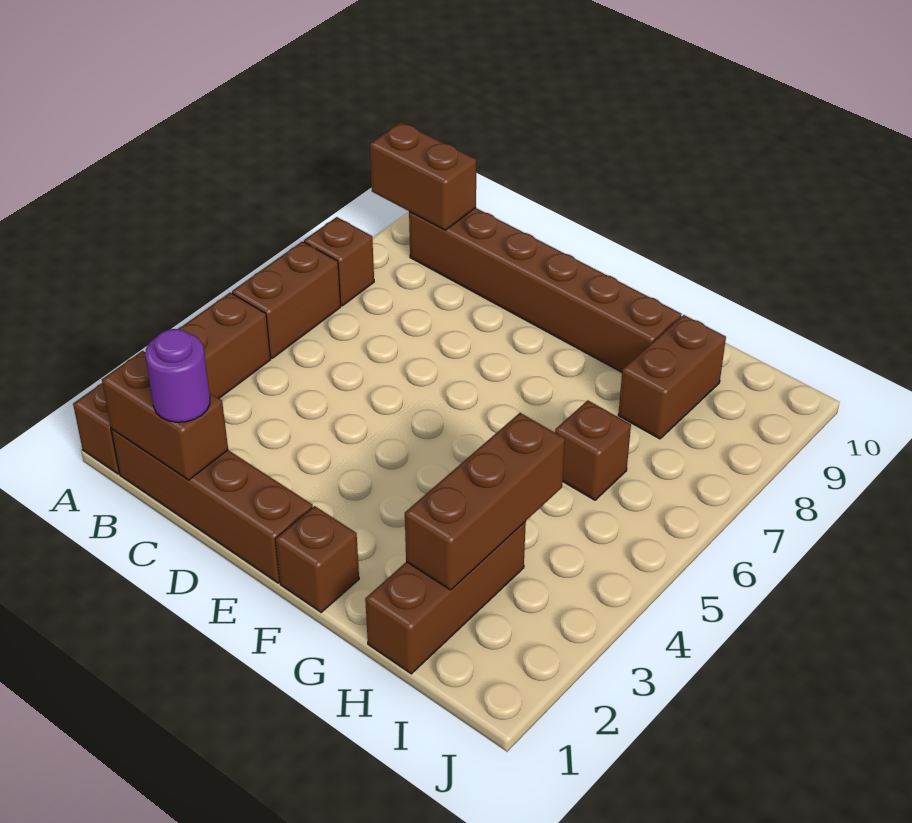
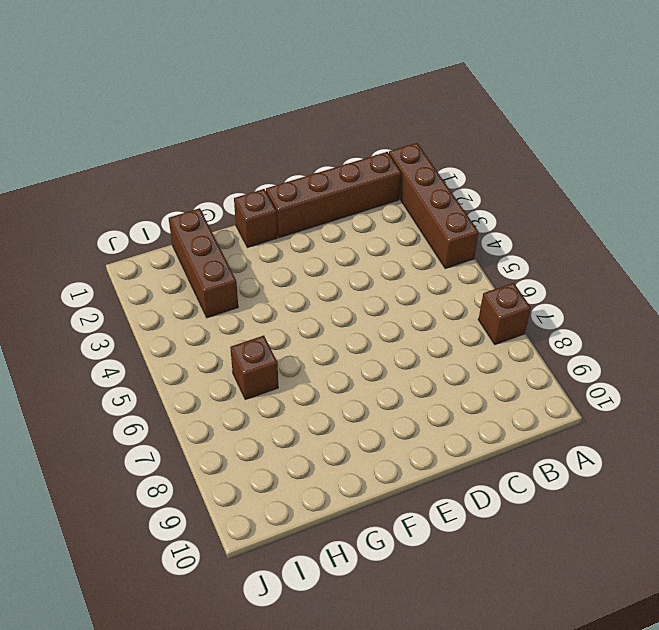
none -> brown 1x2 brick [232,241,341,358]
none -> brown 1x6 brick [409,208,682,372]
none -> brown 1x2 brick [618,315,726,439]

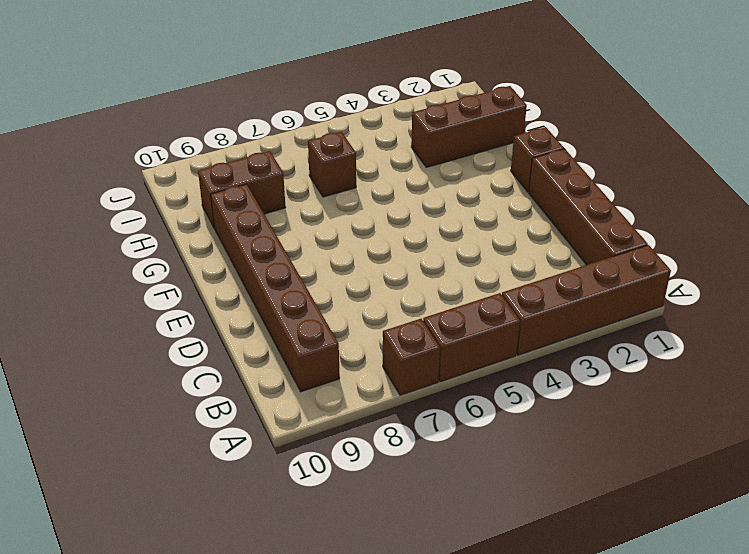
none -> brown 1x2 brick [370,122,476,230]
none -> brown 1x2 brick [102,351,228,480]
none -> brown 1x3 brick [405,413,565,590]

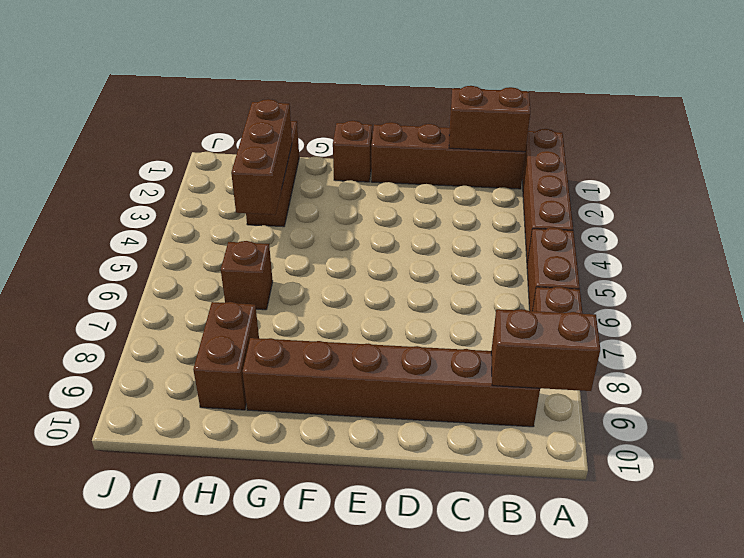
none -> purple 1x1 round brick [145,329,210,422]

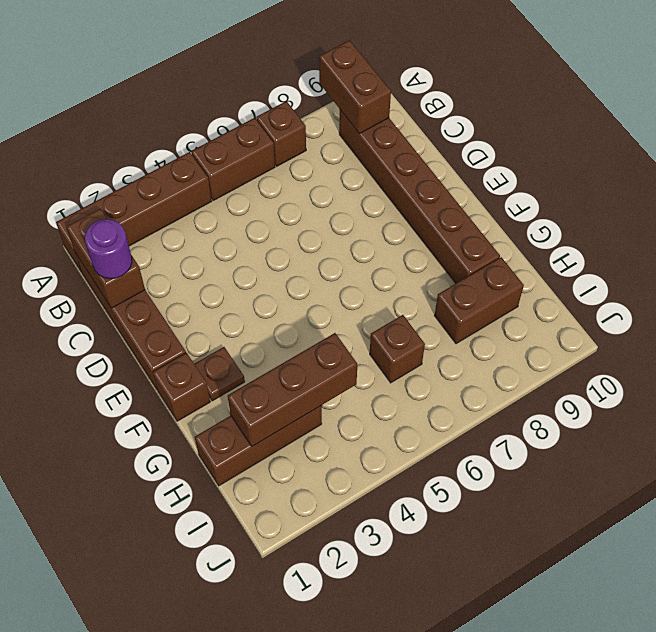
brown 1x1 plate [195,347,245,401] -> none

